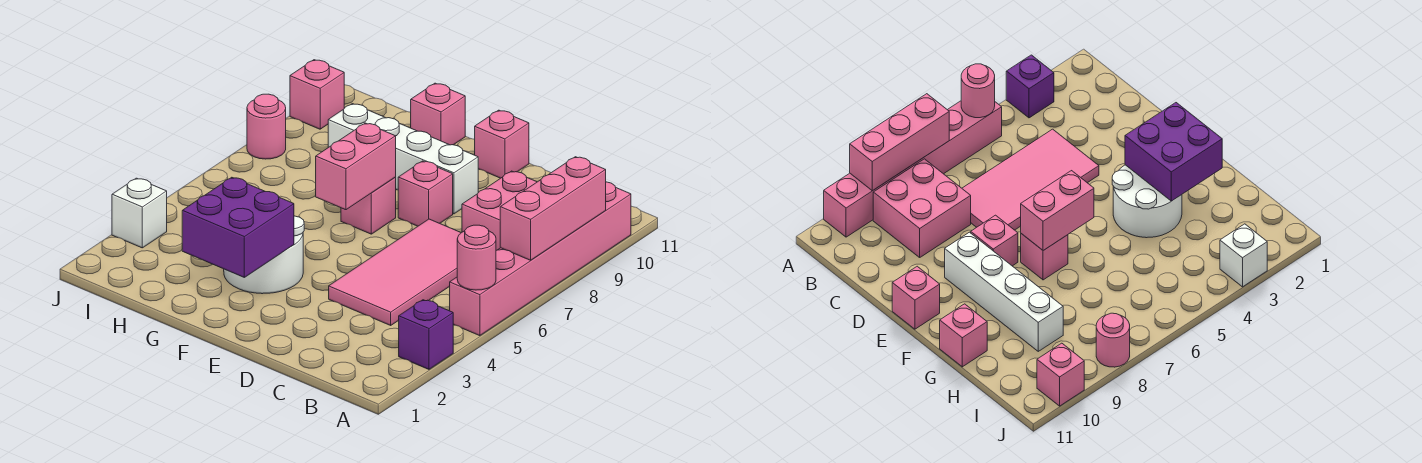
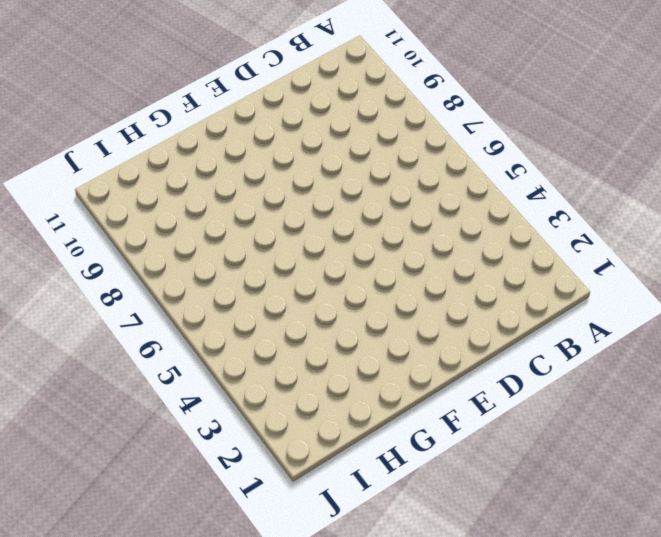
none -> purple 1x1 brick [399,300,453,369]
none -> pink 1x6 brick [450,182,631,336]
none -> pink 2x2 brick [462,171,537,250]

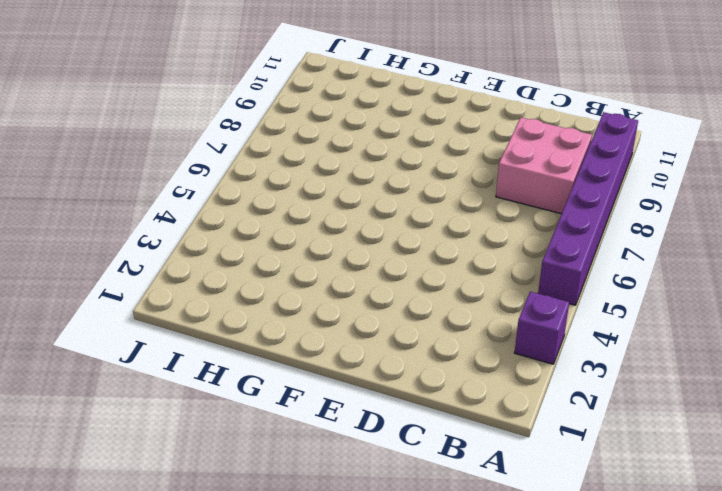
purple 1x6 brick [538,112,638,305] -> pink 1x6 brick [450,182,631,336]
none -> pink 2x4 tile [329,219,461,325]
none -> pink 1x1 brick [398,161,453,226]
none -> white 1x4 brick [328,104,478,214]

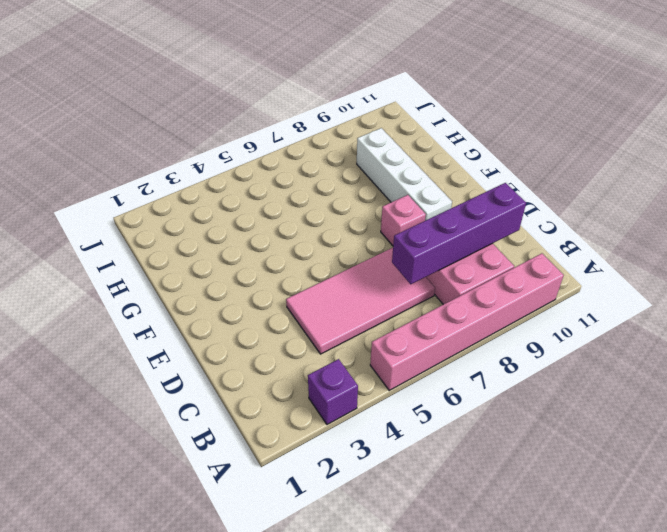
purple 1x4 brick [392,183,526,284] -> none
none -> pink 1x1 brick [475,110,529,178]
none -> white 2x2 round brick [224,216,304,294]
none -> pink 1x1 brick [341,178,396,234]

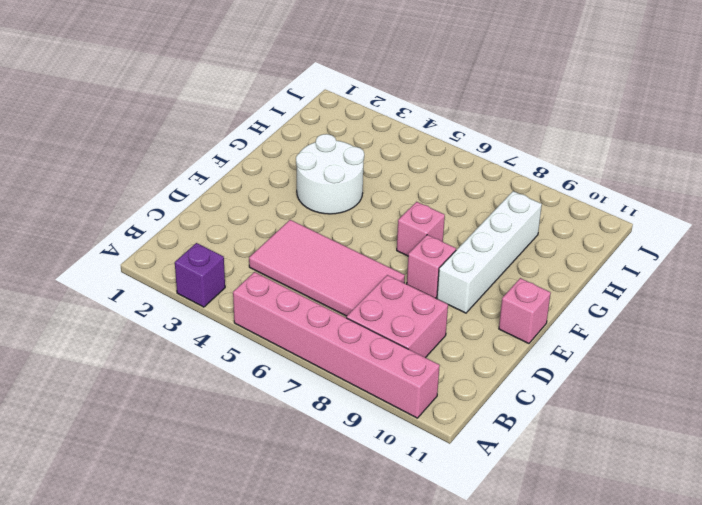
none -> pink 1x1 brick [411,83,465,145]
none -> white 1x1 brick [112,178,167,248]
none -> pink 1x1 round brick [247,94,286,159]

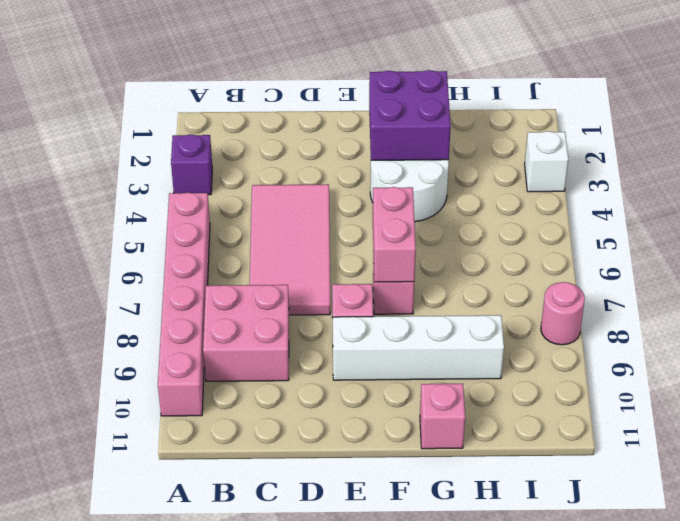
none -> pink 1x1 brick [475,110,529,178]
none -> pink 1x1 brick [290,60,344,129]
none -> pink 1x1 round brick [457,225,496,290]

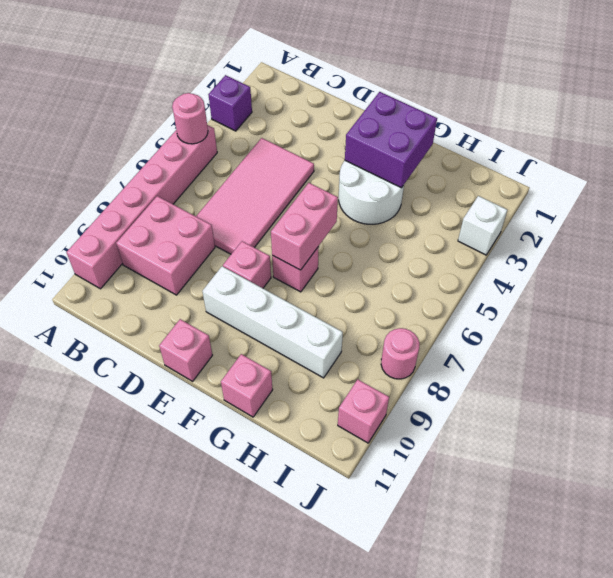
none -> pink 1x3 brick [500,157,606,260]

